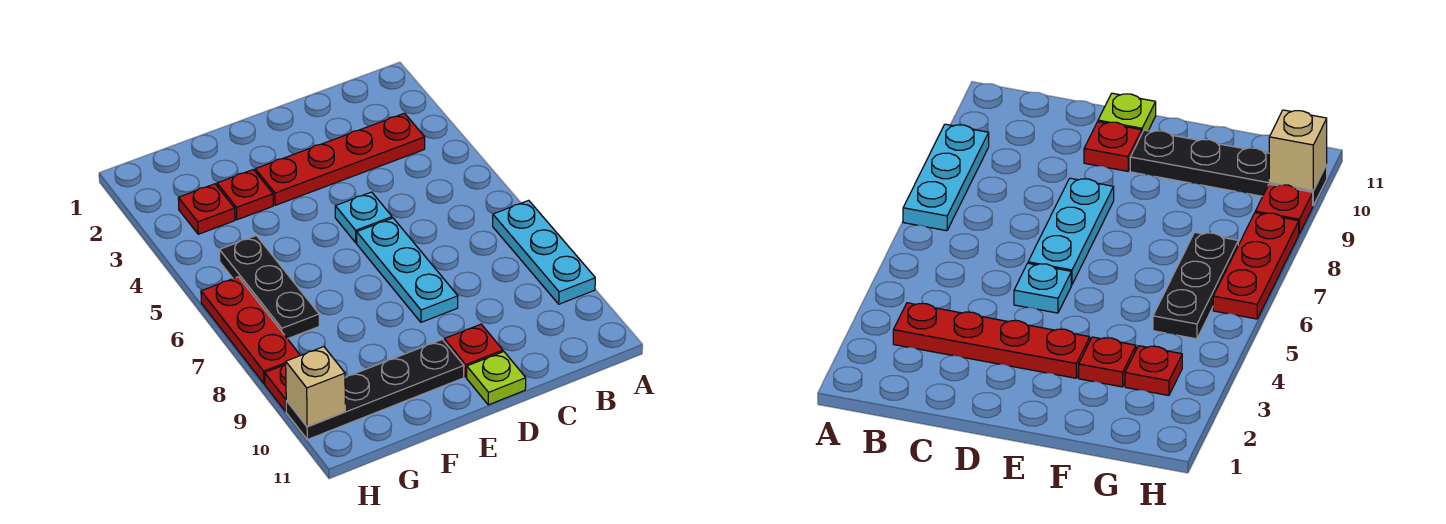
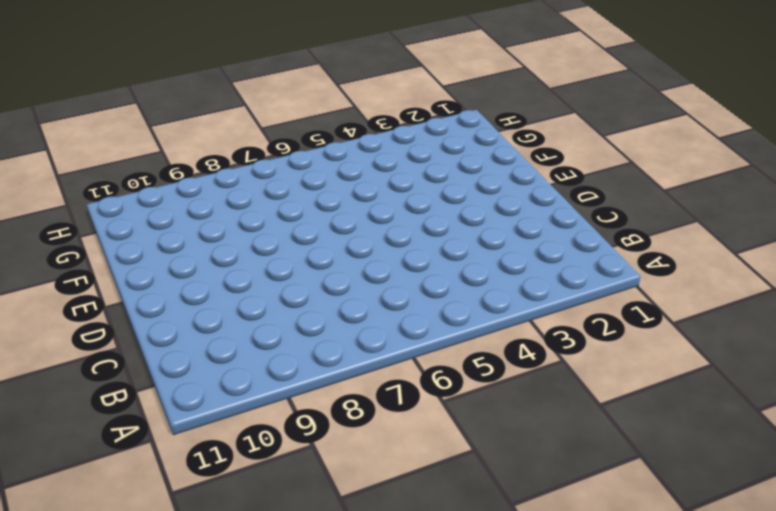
none -> cyan 1x3 plate [493,200,595,304]
none -> red 1x4 plate [255,113,425,205]
none -> cyan 1x1 plate [335,192,392,243]

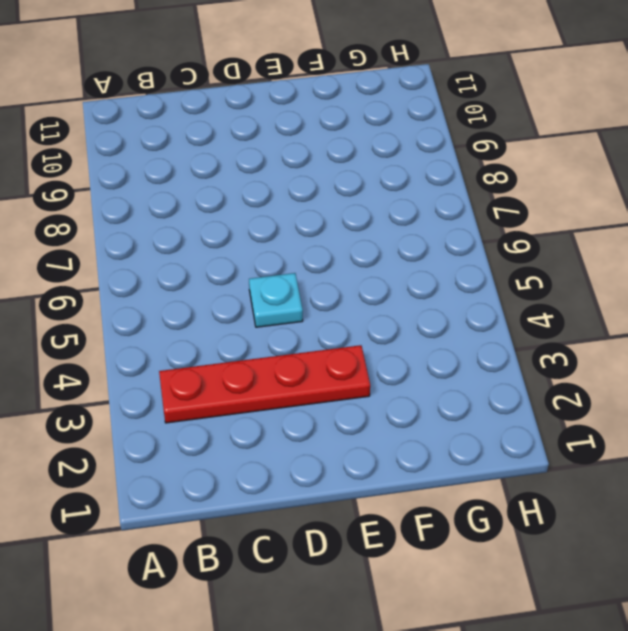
none -> cyan 1x3 plate [493,200,595,304]
none -> cyan 1x3 plate [357,218,458,322]
none -> red 1x1 plate [444,324,503,377]

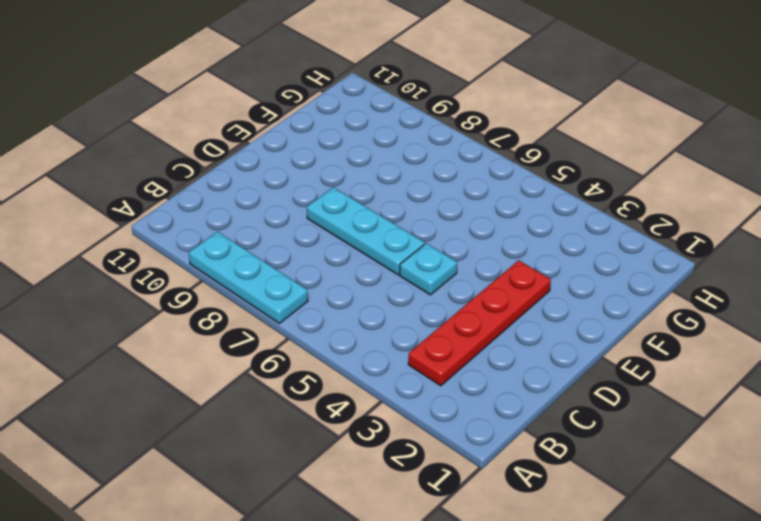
none -> red 1x1 plate [444,324,503,377]
none -> lime 1x1 plate [467,352,526,405]
none -> black 1x4 plate [286,339,464,440]

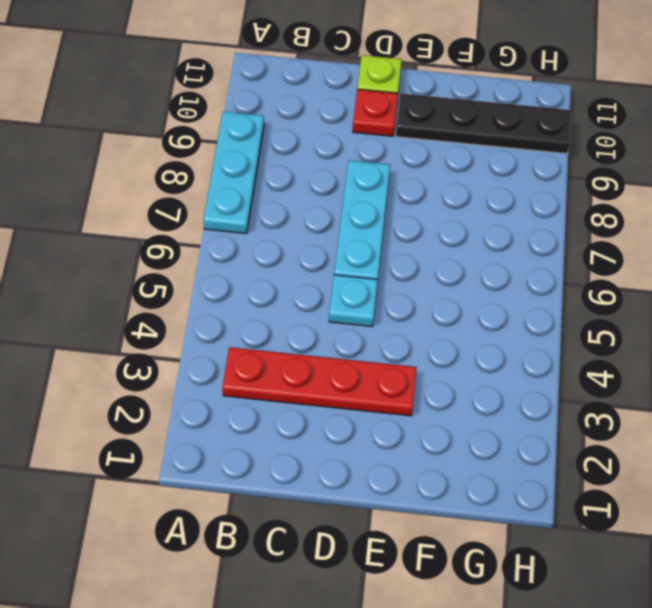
none -> red 1x1 plate [217,170,273,220]
none -> red 1x1 plate [178,184,235,234]
none -> black 1x3 plate [219,236,319,339]

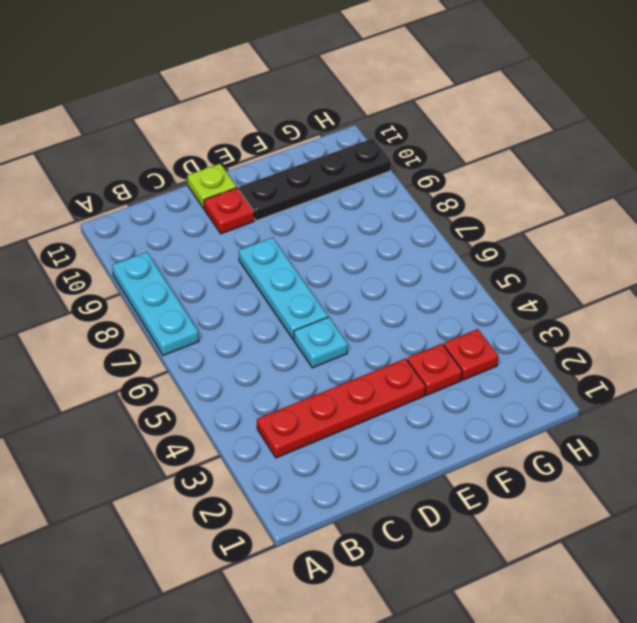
none -> black 1x3 plate [219,236,319,339]
none -> red 1x3 plate [201,277,300,383]
none -> red 1x1 plate [265,364,286,411]

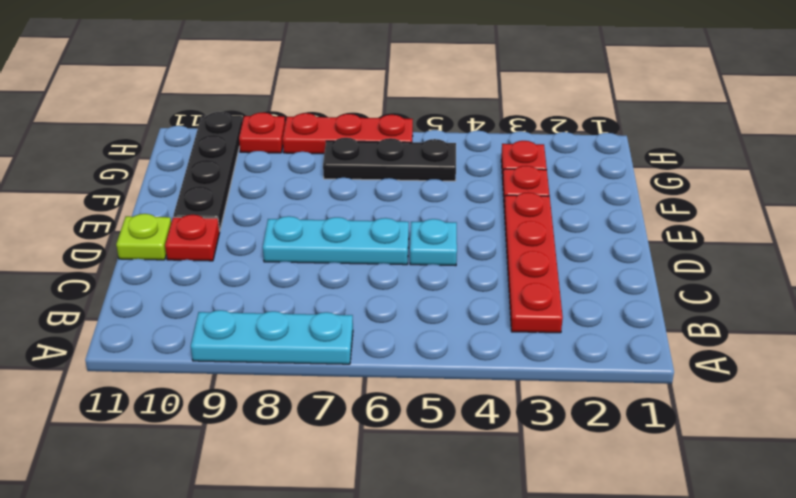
none -> tan 1x1 brick [286,347,345,427]

